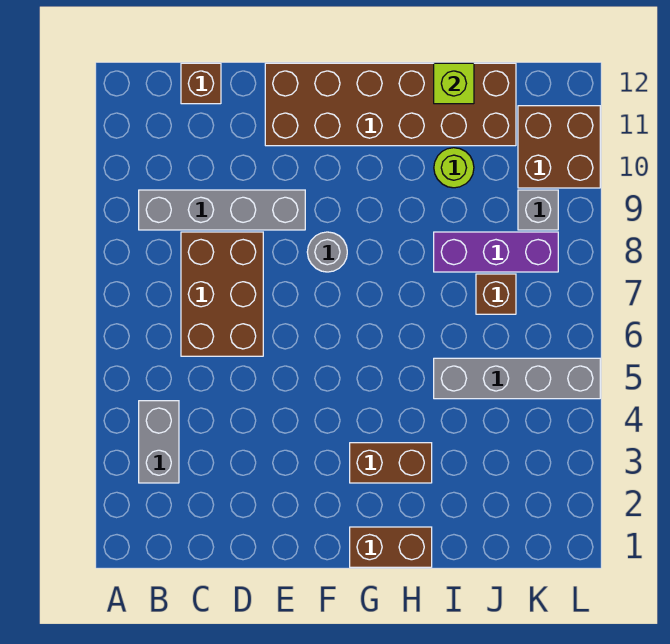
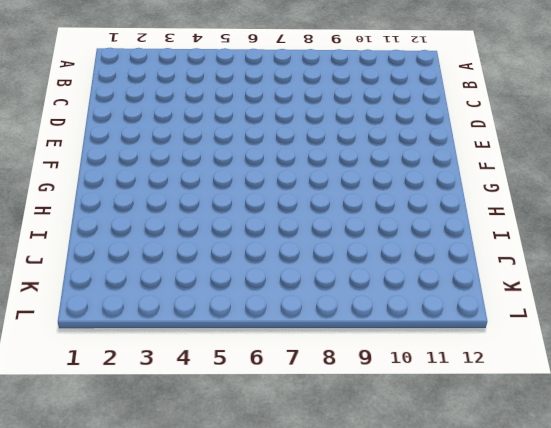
none -> grey 1x2 brick [139,401,179,483]
none -> grey 1x4 brick [139,190,305,230]
none -> brown 2x3 brick [181,232,263,356]

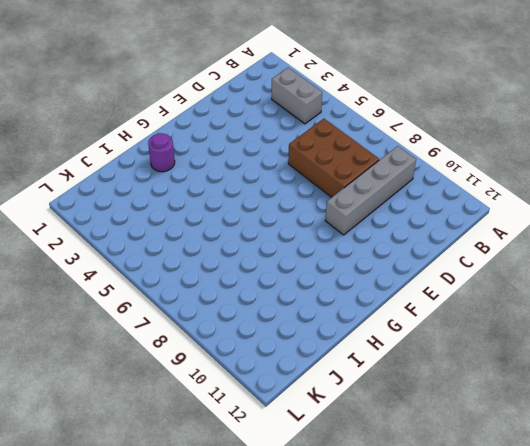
purple 1x1 round brick [148,133,175,172] -> none
none -> brown 1x1 brick [181,63,221,104]
none -> brown 2x6 brick [265,63,516,146]
none -> grey 1x1 round brick [307,232,347,272]

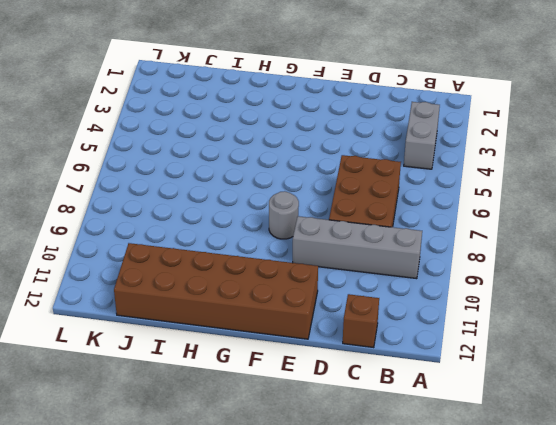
none -> brown 1x2 brick [350,527,432,567]
none -> brown 1x2 brick [350,443,432,483]
none -> grey 1x4 brick [434,358,600,399]

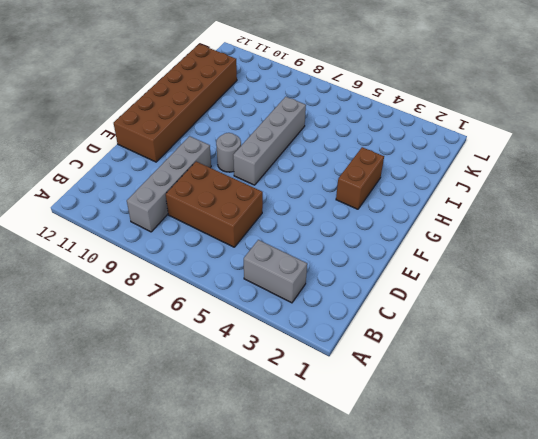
grey 1x4 brick [233,97,306,185] -> grey 1x4 brick moved to [434,358,600,399]
none -> brown 1x1 brick [181,63,221,104]
none -> brown 1x2 brick [350,527,432,567]
none -> purple 1x3 brick [434,232,558,272]

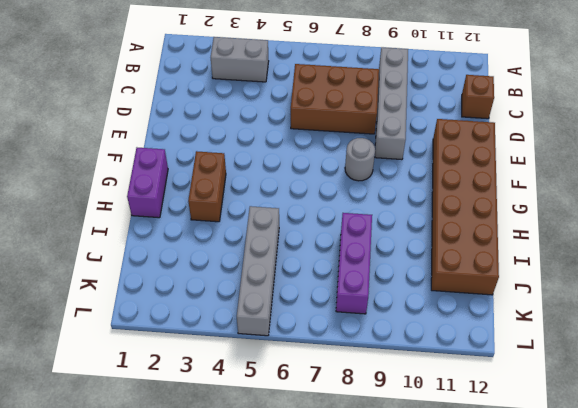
purple 1x2 brick [127,148,168,218] -> brown 1x2 brick [350,527,432,567]
none -> lime 1x1 round brick [434,148,474,188]
none -> brown 1x1 brick [476,274,516,314]
none -> grey 1x1 brick [518,190,558,230]

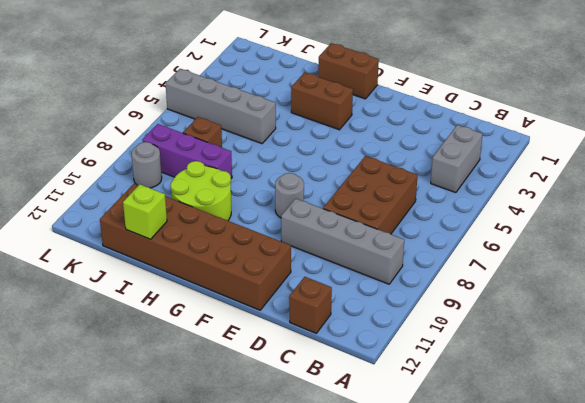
lime 2x2 round brick [170,161,231,221] -> lime 1x1 round brick [434,148,474,188]
grey 1x1 round brick [131,142,162,188] -> grey 1x1 brick [518,190,558,230]
none -> brown 2x2 brick [518,106,600,188]

